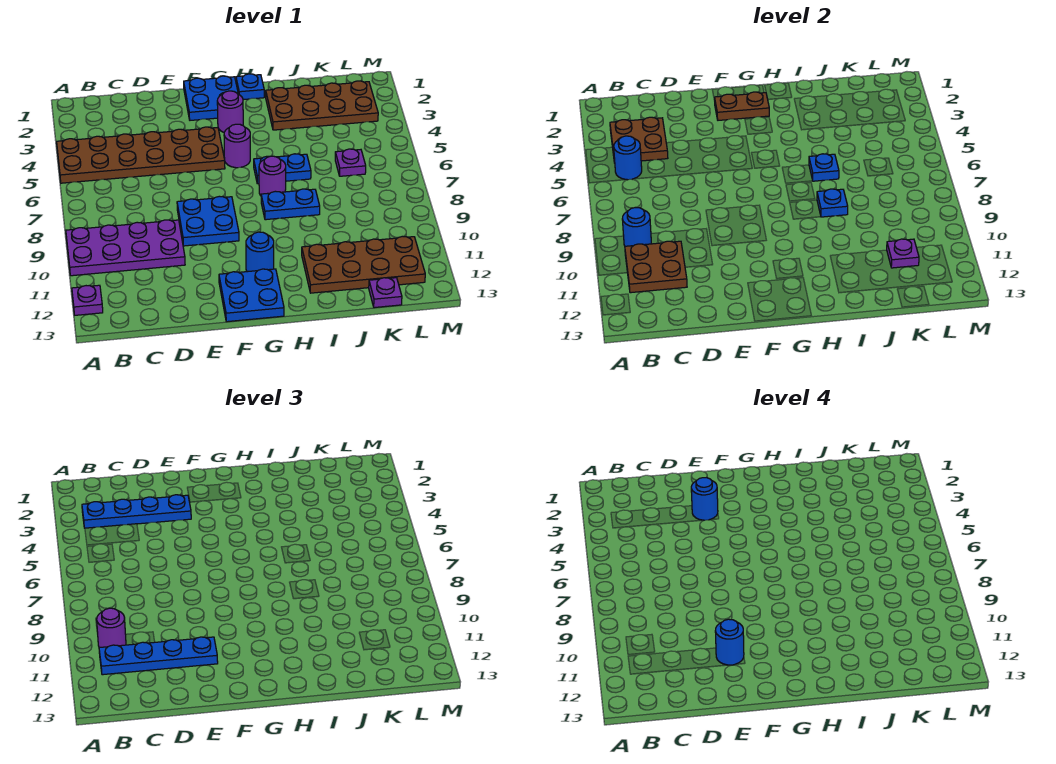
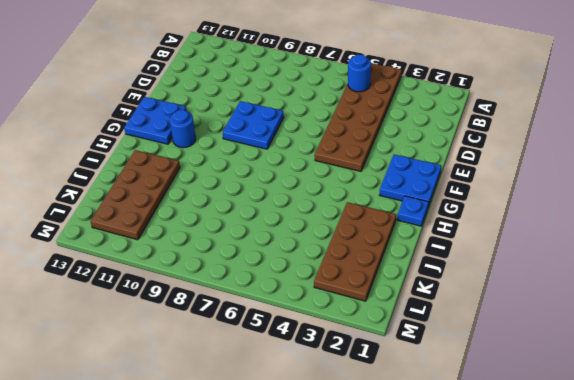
none -> purple 2x4 plate [66,220,185,276]
none -> purple 1x1 plate [72,285,103,315]
none -> purple 1x1 round brick [217,91,243,132]
none -> purple 1x1 round brick [224,124,250,168]

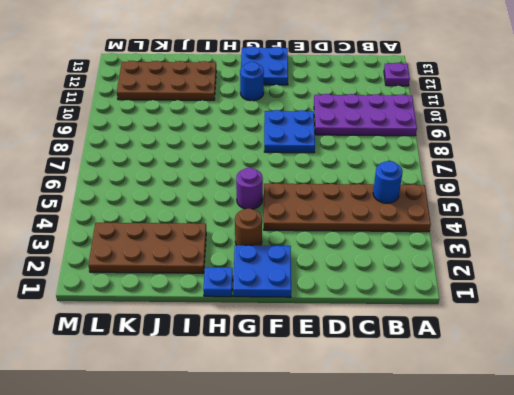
brown 1x1 round brick [235,208,262,245] -> purple 1x1 round brick [217,91,243,132]
none -> blue 1x2 plate [254,154,311,184]
none -> purple 1x1 round brick [259,156,286,196]
none -> blue 1x2 plate [261,189,320,220]
none -> purple 1x1 plate [335,149,366,176]

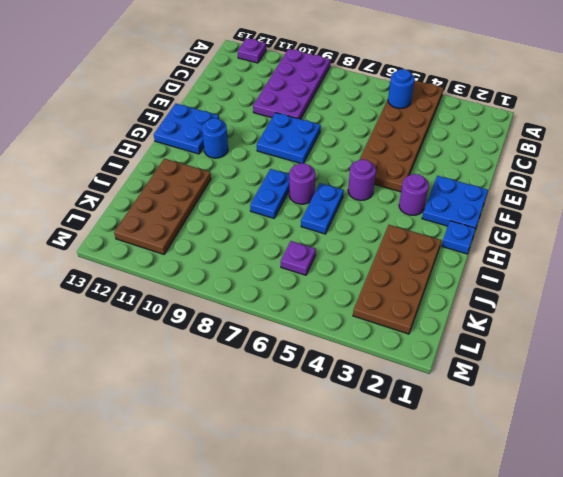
none -> purple 1x1 plate [369,278,402,308]
none -> brown 2x2 plate [610,117,668,163]
none -> blue 1x1 round brick [622,207,651,246]
none -> brown 2x2 plate [625,241,687,293]

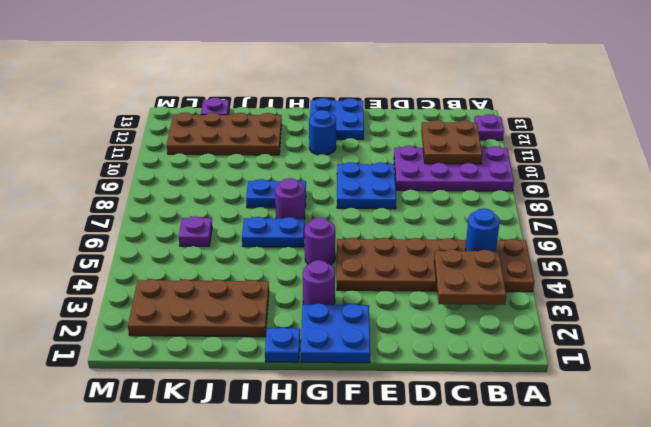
none -> blue 1x1 round brick [622,207,651,246]
none -> brown 1x2 plate [715,92,769,120]
none -> blue 1x1 plate [809,154,839,181]
none -> blue 1x1 plate [817,189,848,217]

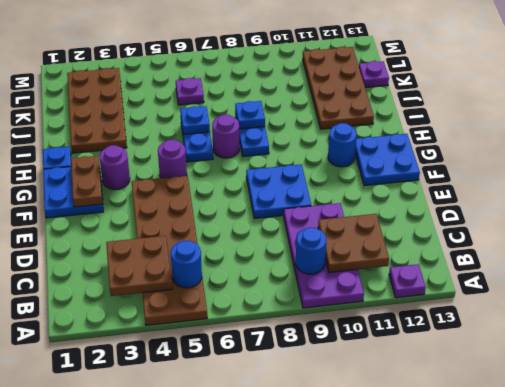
none -> purple 1x1 plate [887,239,919,268]
none -> blue 1x4 plate [82,495,191,528]
none -> purple 1x1 round brick [97,608,126,648]
none -> blue 1x4 plate [99,637,218,675]

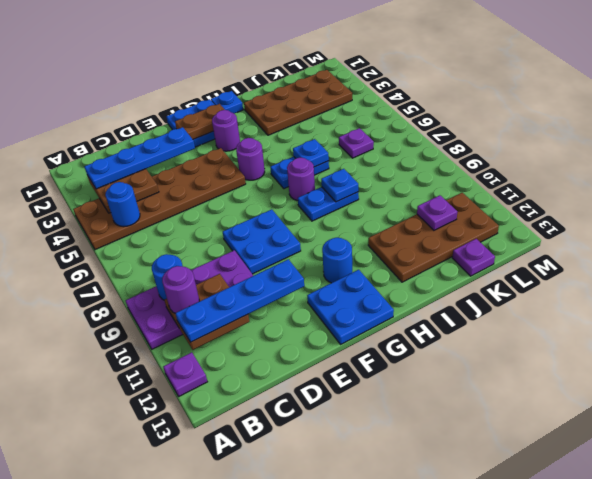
none -> blue 1x1 round brick [691,478,718,520]
none -> blue 1x1 round brick [715,619,744,665]

